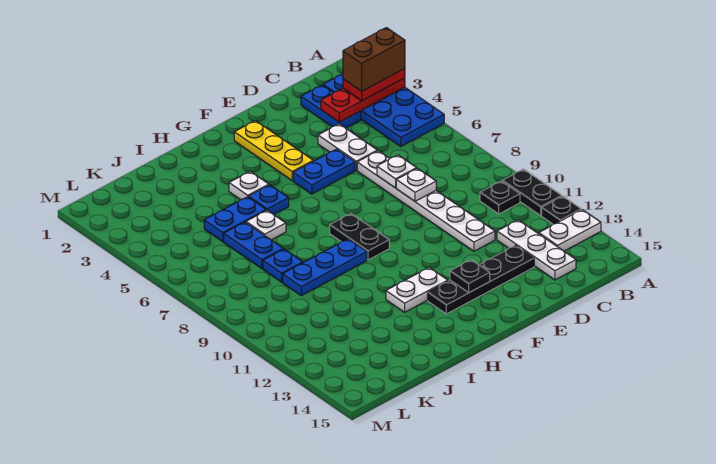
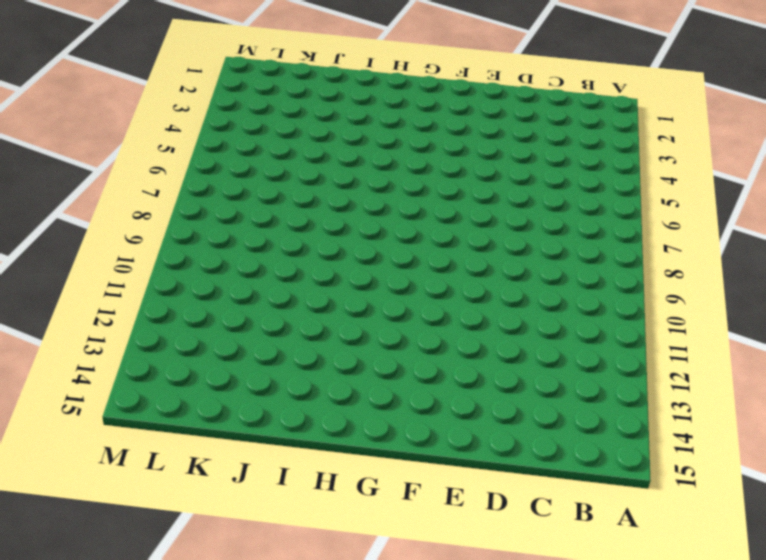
none -> blue 2x4 plate [323,74,444,146]
none -> black 1x2 plate [502,169,562,215]
none -> black 1x1 plate [542,196,581,224]

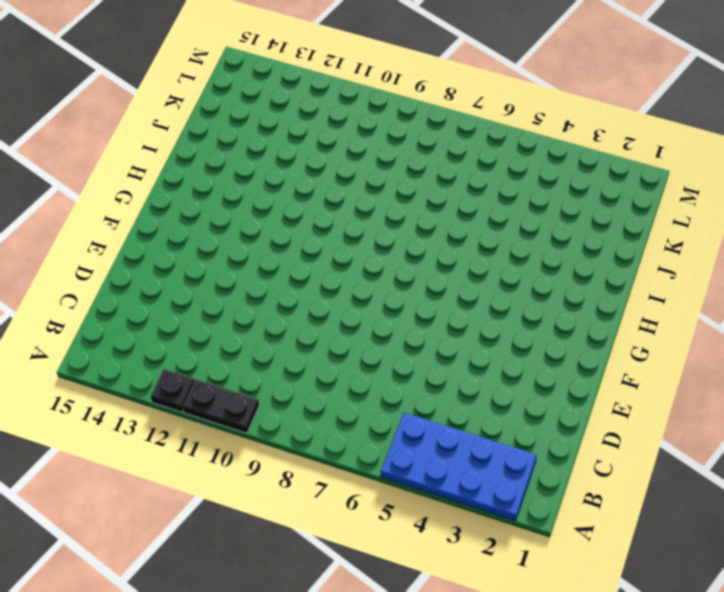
none -> white 1x2 plate [539,210,601,251]
none -> black 1x1 plate [480,181,520,214]
none -> blue 1x2 plate [301,85,361,128]

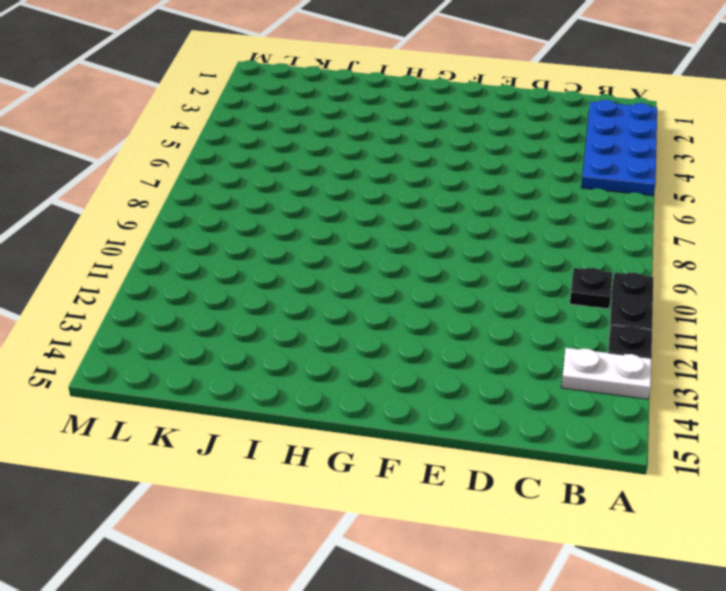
none -> blue 1x2 plate [301,85,361,128]
none -> white 1x3 plate [497,220,576,280]
none -> white 1x2 plate [318,124,377,170]

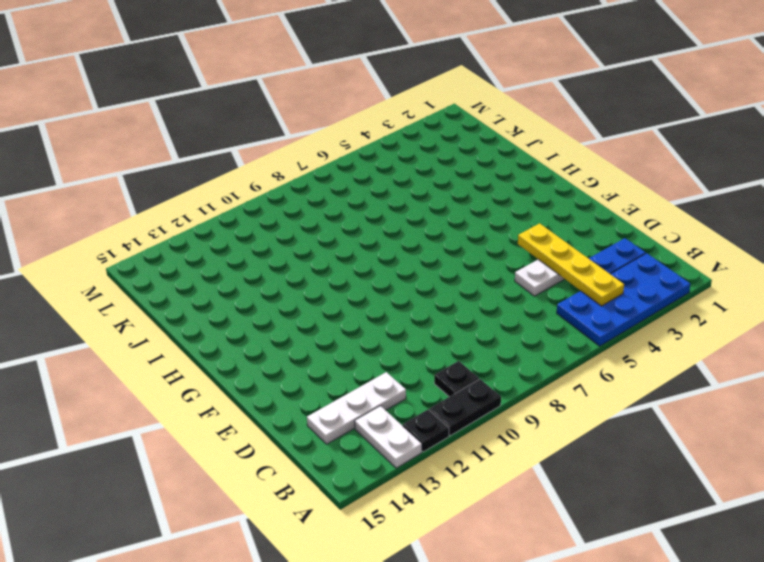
yellow 1x4 plate [518,223,624,306] -> none
none -> white 1x6 plate [357,151,495,251]
none -> black 1x4 plate [428,245,534,314]
none -> blue 1x2 plate [293,149,355,194]

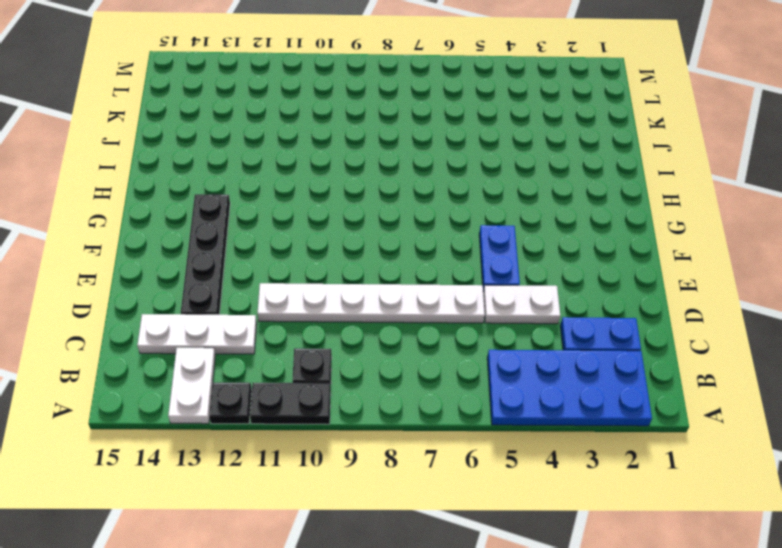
none -> yellow 1x3 plate [234,121,313,180]
none -> black 1x2 plate [330,214,389,260]
none -> white 1x2 plate [386,267,448,312]

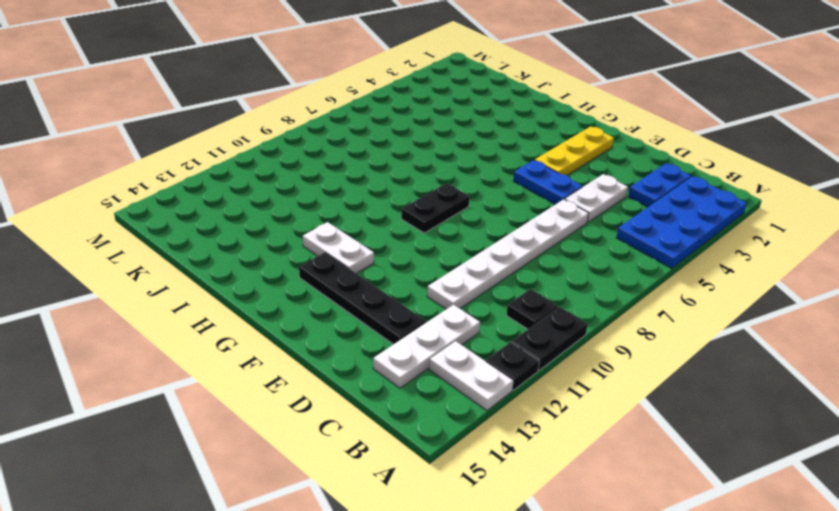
none -> white 1x1 plate [229,171,269,200]
none -> blue 1x1 plate [249,185,289,215]
none -> blue 1x3 plate [283,239,367,296]

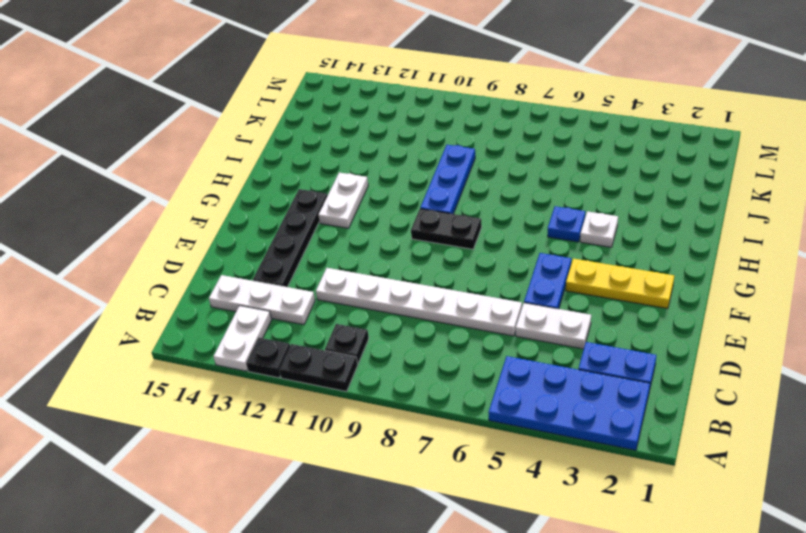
none -> blue 1x2 plate [204,197,266,242]
none -> white 1x1 plate [246,210,286,240]
none -> blue 1x2 plate [224,222,283,269]

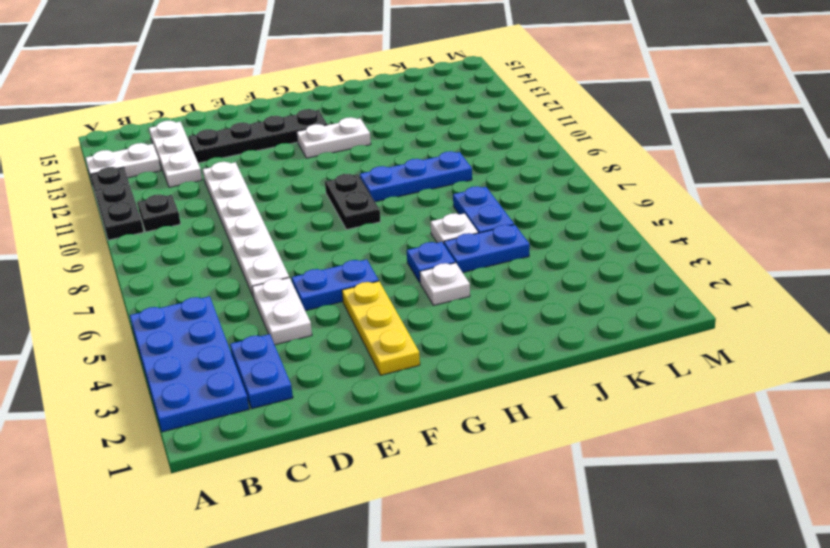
none -> blue 1x1 plate [263,249,303,282]
none -> red 1x3 plate [321,78,405,122]
none -> white 1x1 plate [377,155,417,188]

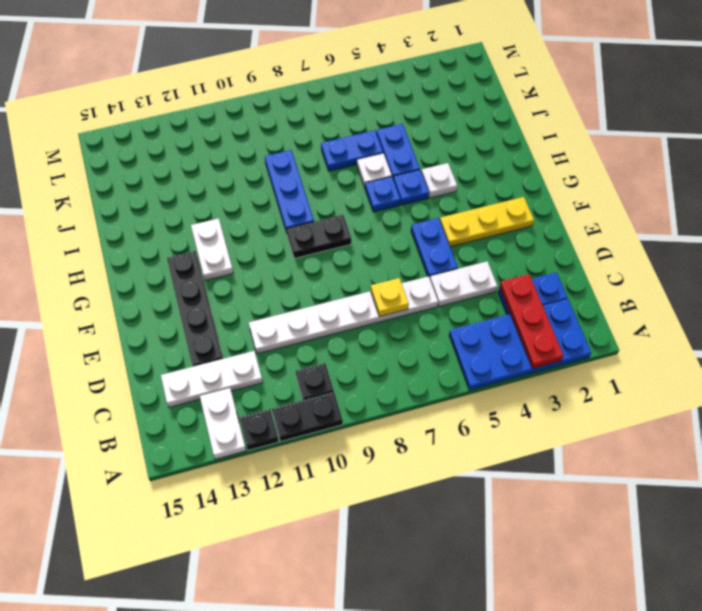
yellow 1x1 plate [371,278,409,317] -> white 1x1 plate [377,155,417,188]
blue 1x1 plate [365,177,401,212] -> blue 1x1 plate moved to [263,249,303,282]
none -> white 1x1 plate [396,168,436,201]
none -> black 1x1 plate [450,260,490,293]
none -> red 1x2 plate [343,69,405,101]

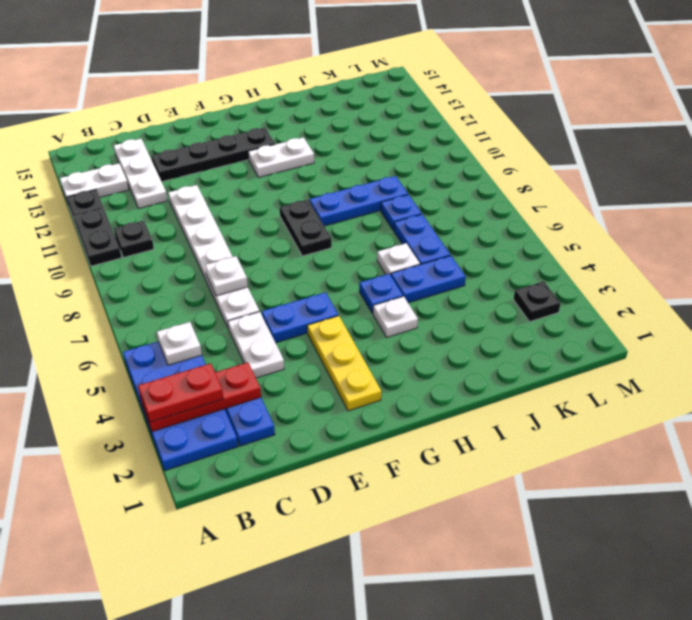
white 1x1 plate [157,322,202,365] -> white 1x1 plate moved to [396,168,436,201]
black 1x1 plate [513,281,561,321] -> black 1x1 plate moved to [450,260,490,293]
none -> brown 1x2 brick [343,28,405,91]

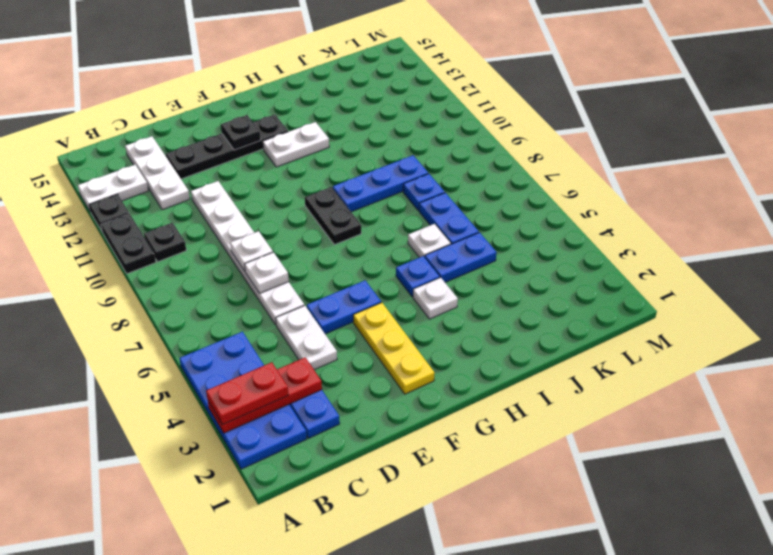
none -> brown 1x2 brick [343,28,405,91]

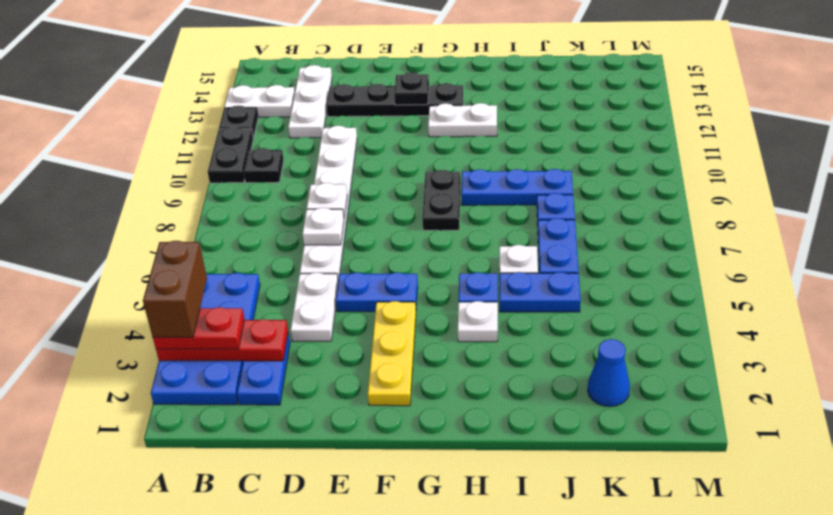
brown 1x2 brick [143,240,207,337] -> brown 1x2 brick turned to [343,28,405,91]
blue 1x1 cone [588,339,630,407] -> none

